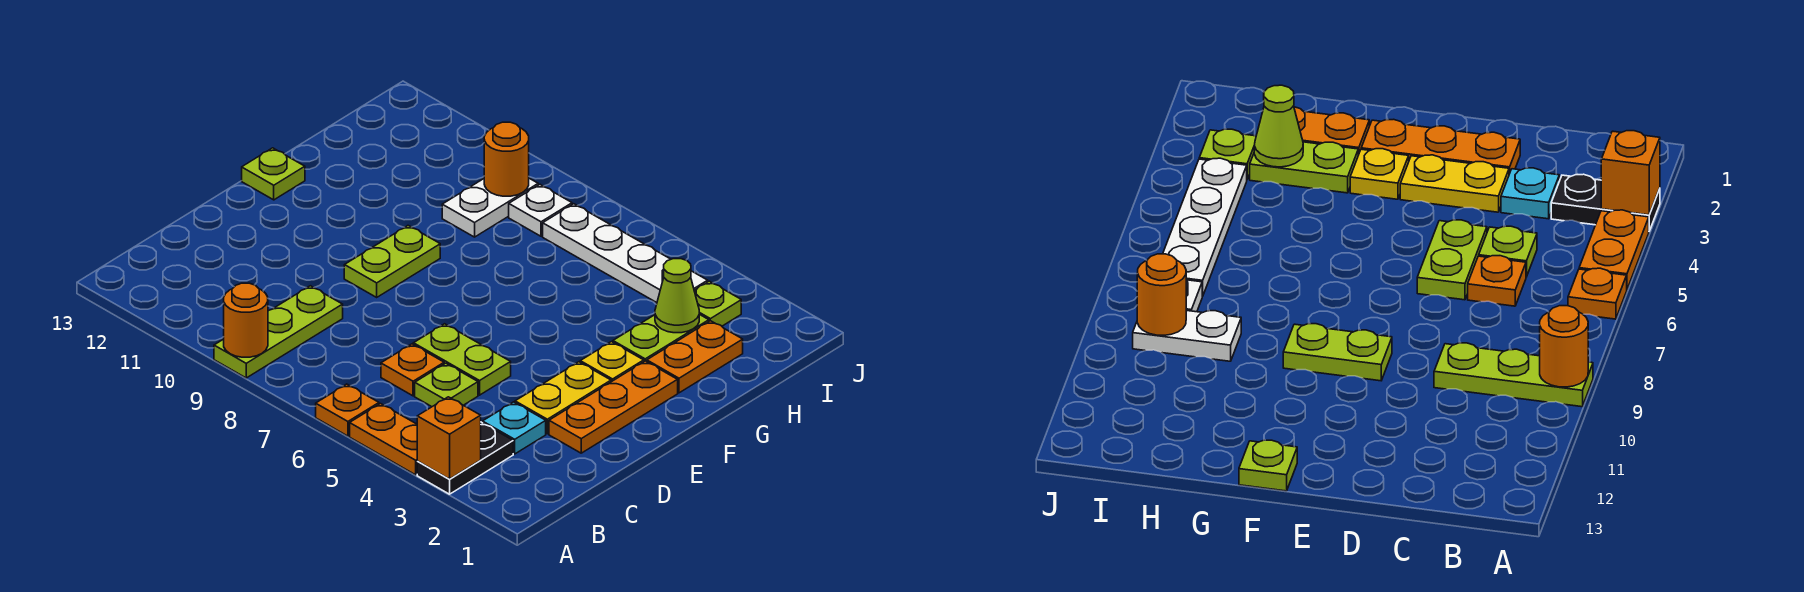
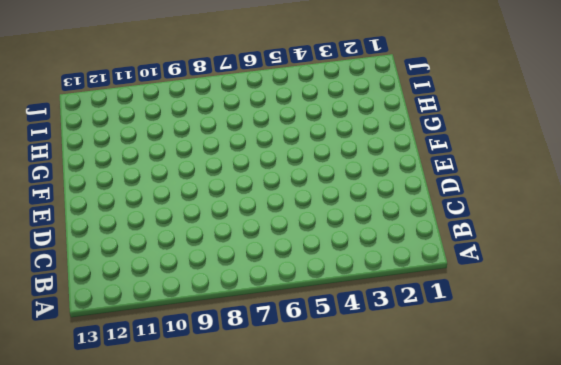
none -> black 1x2 plate [417,422,513,494]
none -> orange 1x2 plate [350,404,418,475]
none -> orange 1x1 plate [316,384,379,436]

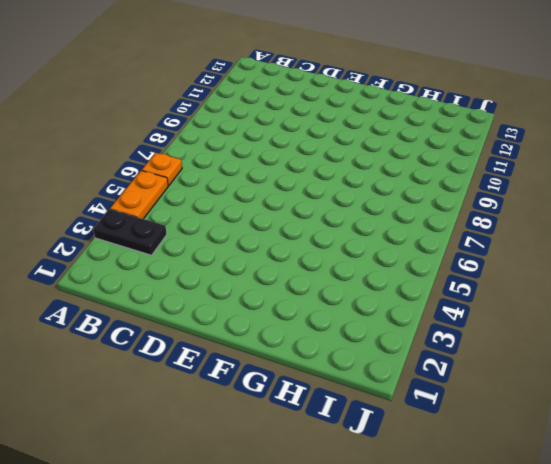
none -> lime 1x3 plate [214,286,343,378]
none -> cyan 1x1 plate [483,402,546,454]
none -> lime 1x1 plate [415,363,478,407]

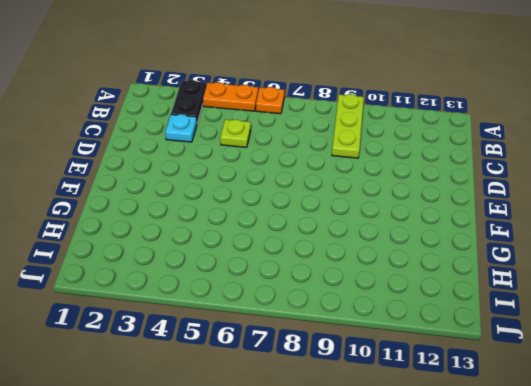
none -> orange 1x1 plate [381,344,444,396]
none -> orange 1x3 plate [549,361,678,453]
none -> yellow 1x2 plate [515,362,611,434]

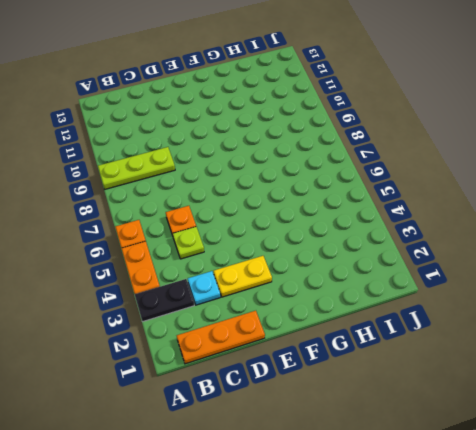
orange 1x3 plate [177,311,265,364] -> orange 1x3 plate moved to [549,361,678,453]
none -> lime 1x2 plate [413,324,511,395]
none -> lime 1x2 plate [344,226,440,297]
none -> yellow 1x1 plate [580,342,644,382]

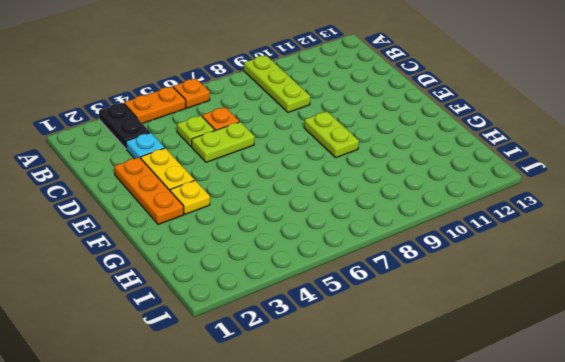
none -> lime 1x1 plate [242,148,305,200]
none -> orange 1x2 plate [647,321,743,393]
none -> lime 1x2 plate [613,314,709,362]

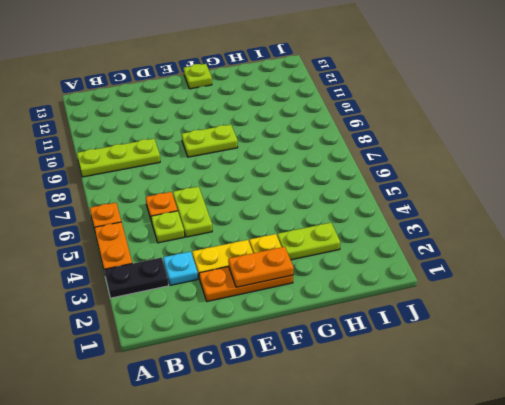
orange 1x2 plate [228,247,294,287] -> orange 1x2 plate moved to [647,321,743,393]
none -> white 1x2 plate [442,178,538,237]
none -> lime 1x1 plate [694,281,741,326]
none -> white 1x4 plate [543,204,708,303]

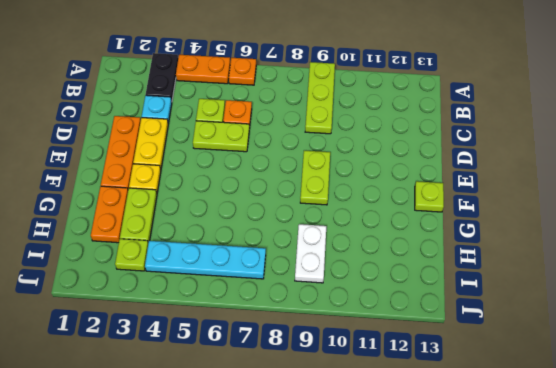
cyan 1x4 plate [145,241,266,279] -> white 1x4 plate [543,204,708,303]
none -> white 1x1 plate [509,185,572,236]
none -> orange 1x1 brick [417,397,481,479]
none -> orange 1x1 round brick [224,283,268,357]

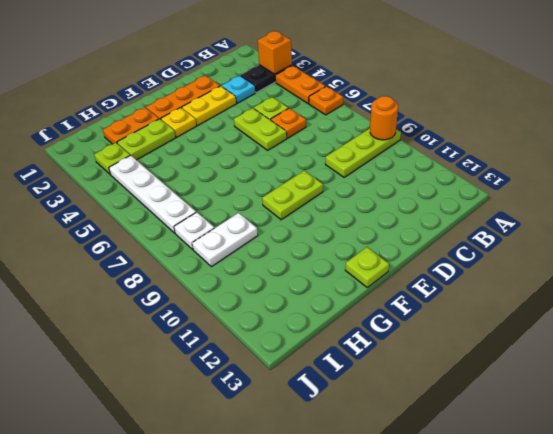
none -> lime 1x1 cone [655,259,699,333]
none -> orange 1x1 round brick [484,122,529,196]

